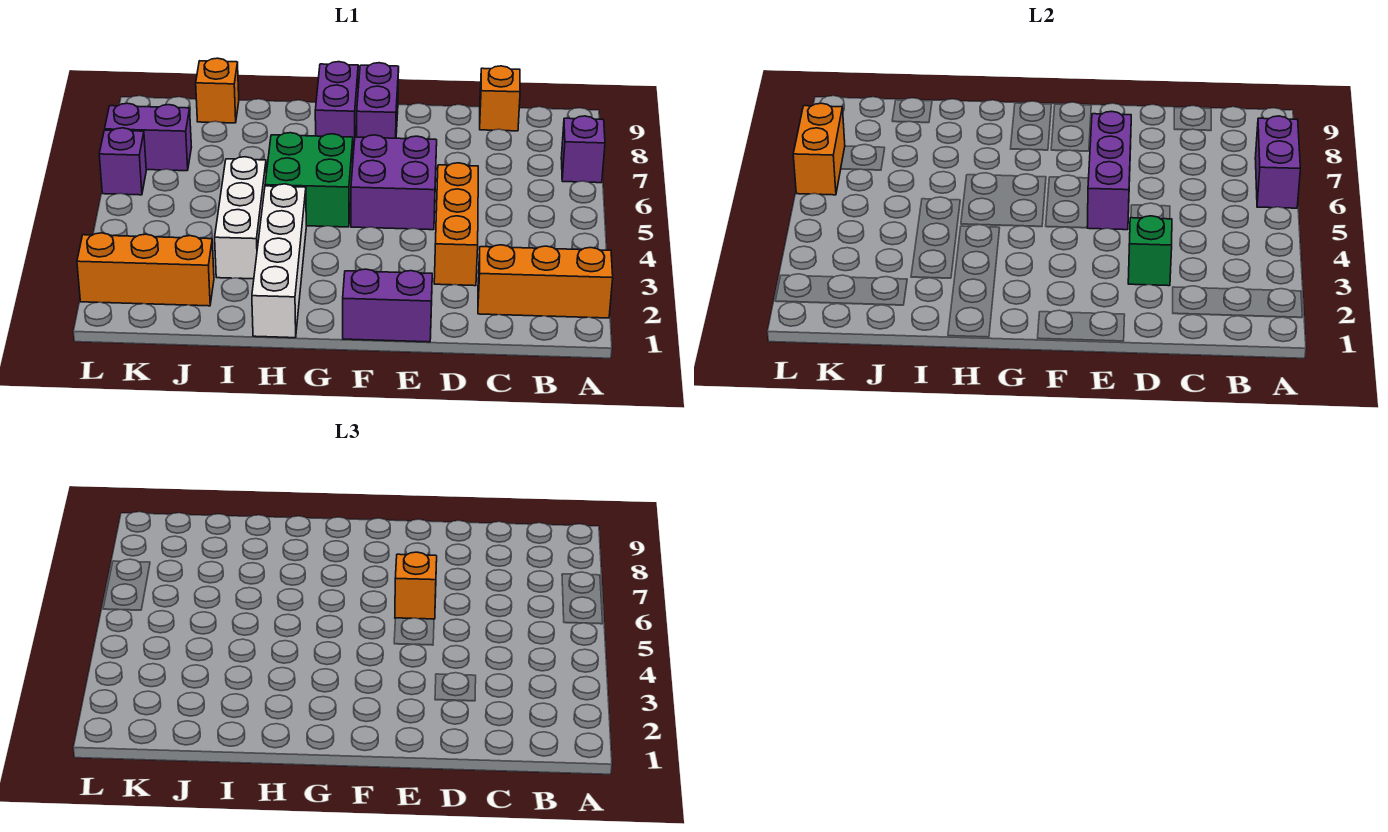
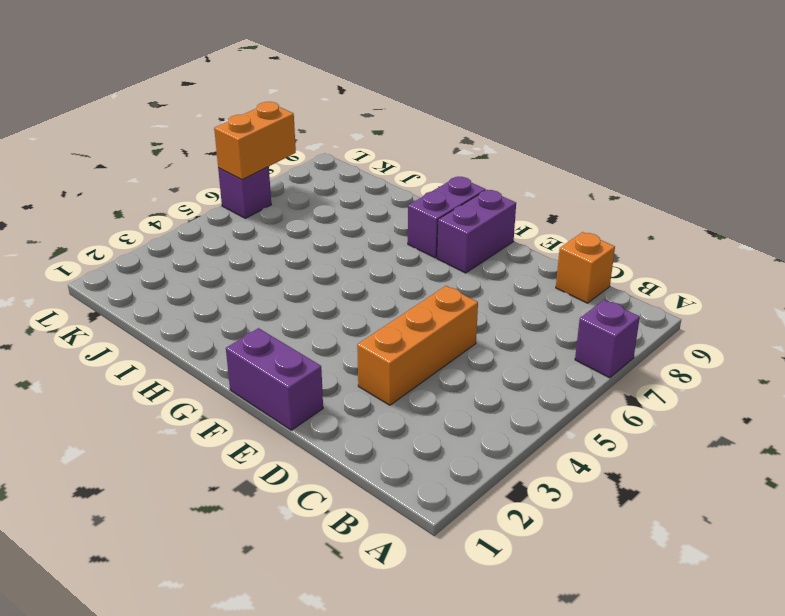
none -> orange 1x3 brick [478,245,613,318]
none -> purple 2x2 brick [351,135,437,230]
none -> green 2x2 brick [265,133,353,227]

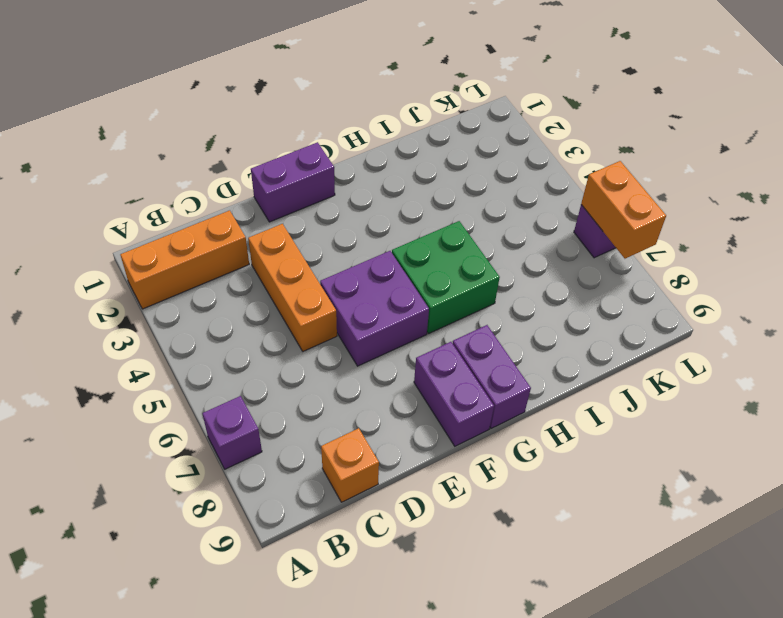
none -> white 1x4 brick [252,184,306,338]
none -> white 1x3 brick [215,157,266,279]
none -> orange 1x3 brick [77,233,214,306]

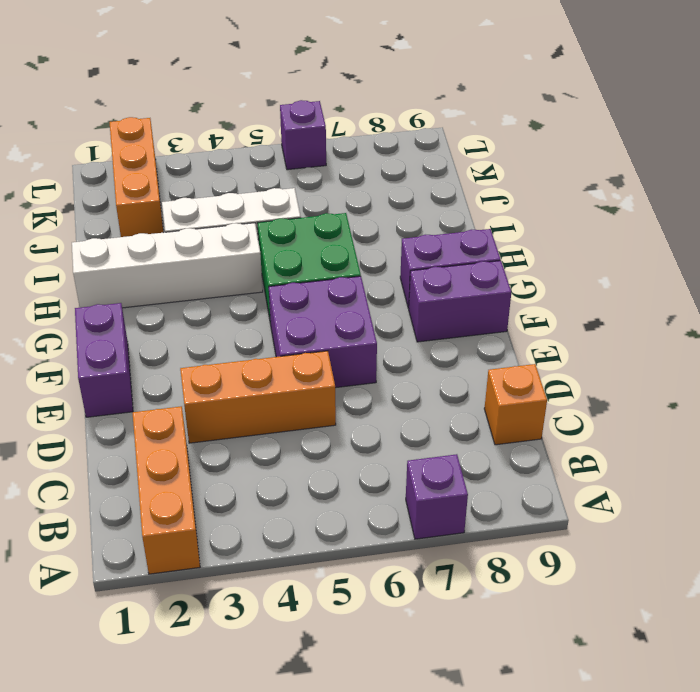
none -> orange 1x1 brick [196,58,239,123]
none -> purple 1x2 brick [105,103,191,171]
none -> purple 1x2 brick [1255,116,1301,208]

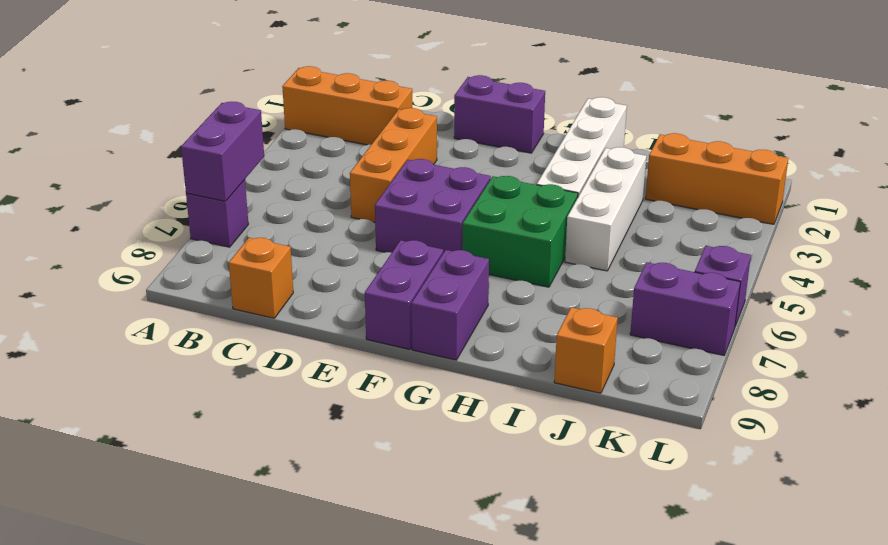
none -> green 1x1 brick [1128,216,1172,286]
none -> purple 1x3 brick [1087,111,1131,230]
none -> orange 1x2 brick [793,103,845,195]

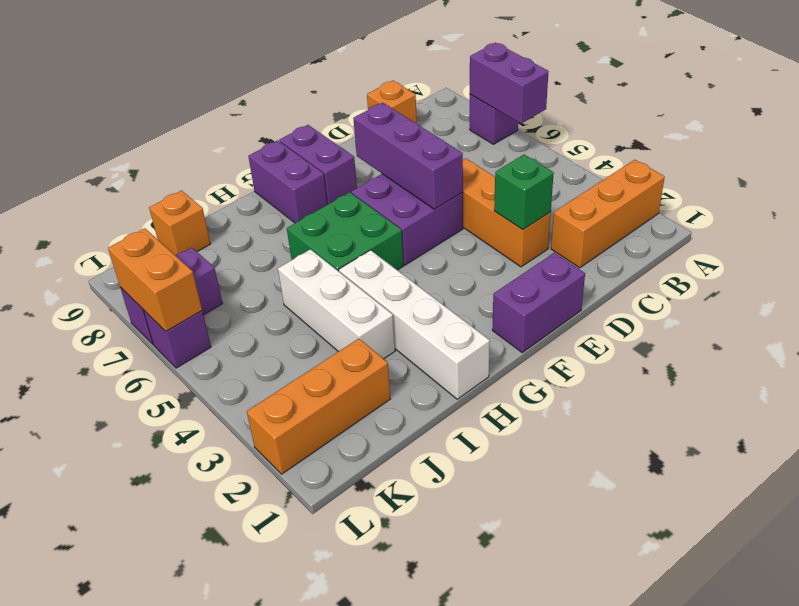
none -> orange 1x1 brick [395,552,437,619]

